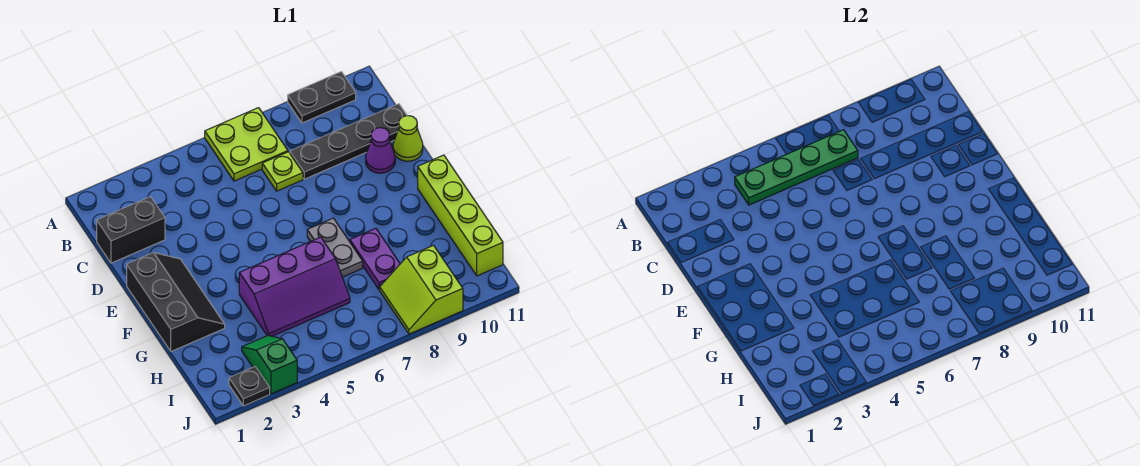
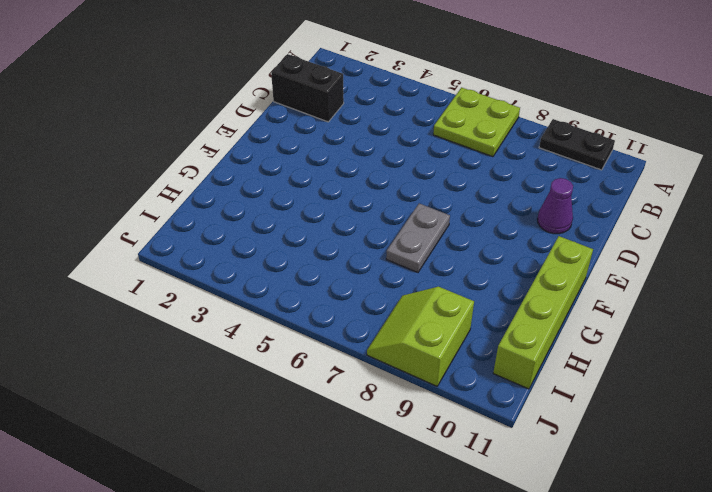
none -> lime 1x1 plate [262,152,303,191]
none -> black 1x4 plate [290,104,407,179]
none -> lime 1x1 cone [393,116,423,161]

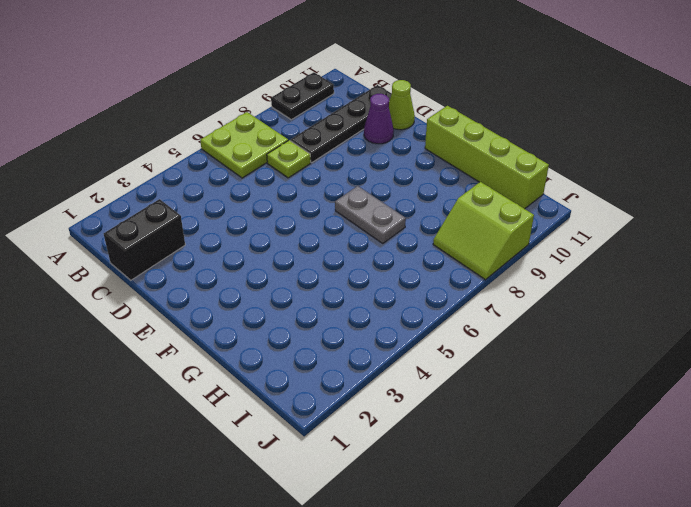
none -> black 2x3 slope [127,253,225,351]
none -> purple 2x3 slope [239,237,350,336]
none -> purple 1x2 plate [350,228,400,290]

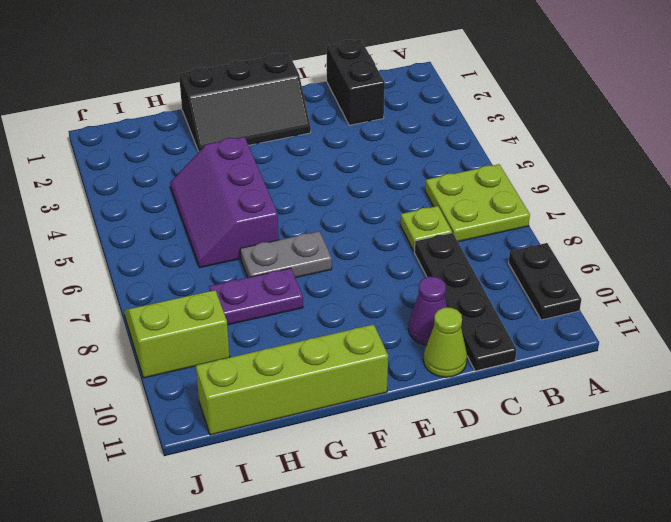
none -> green 1x2 slope [242,335,297,394]
none -> black 1x1 plate [229,367,270,406]
none -> green 1x4 plate [735,130,858,205]

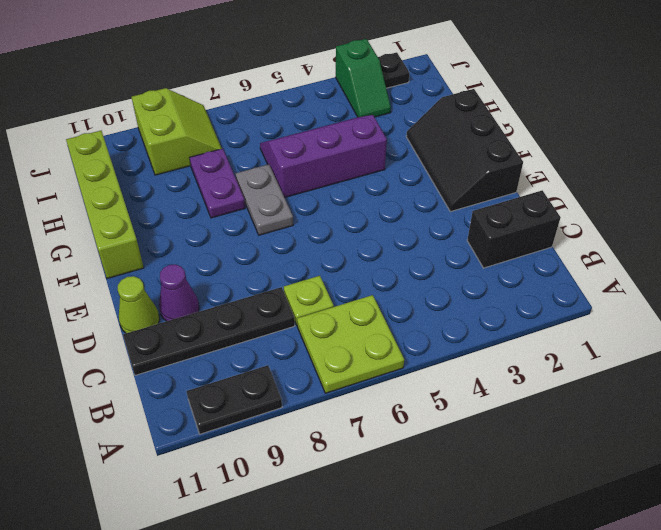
none -> green 1x4 plate [735,130,858,205]

